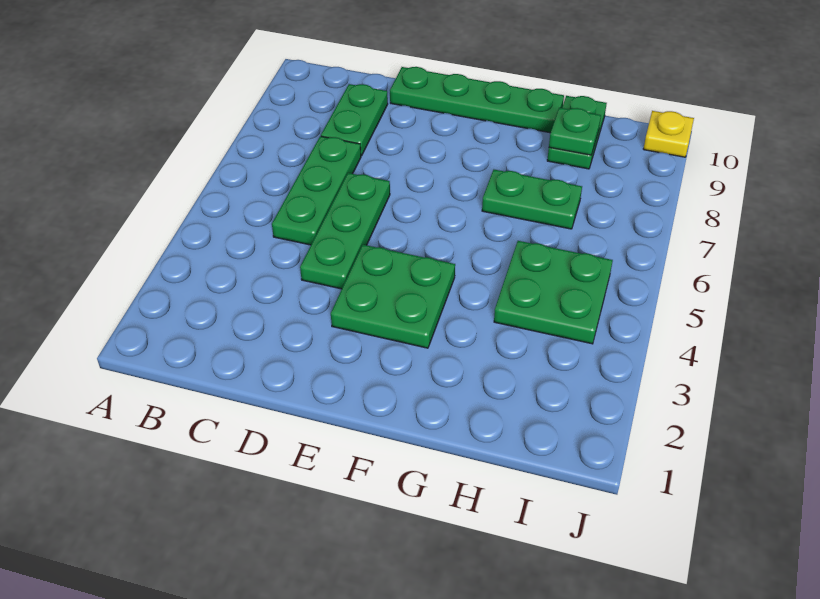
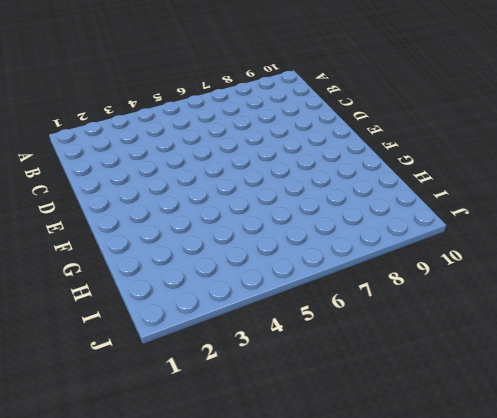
none -> green 1x3 plate [272,136,361,245]
none -> green 1x2 plate [321,84,388,156]

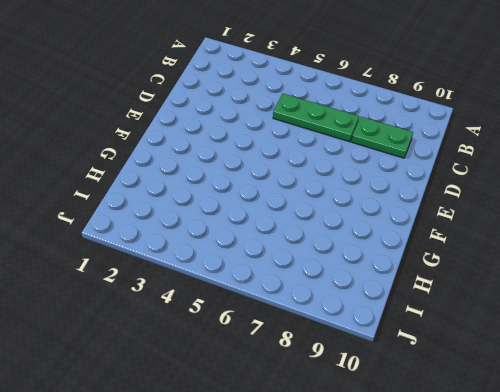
none -> green 1x3 plate [300,173,390,289]
none -> green 1x4 plate [390,67,564,133]

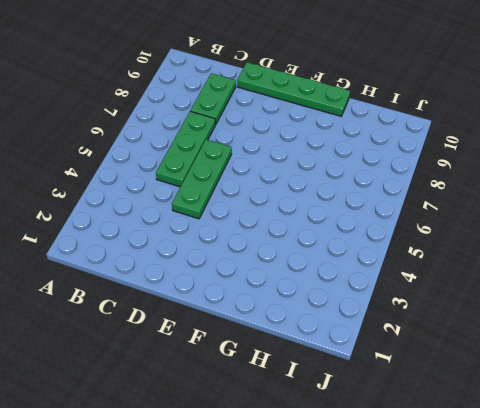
none -> green 2x2 plate [331,245,455,348]
none -> green 1x2 plate [482,170,582,229]

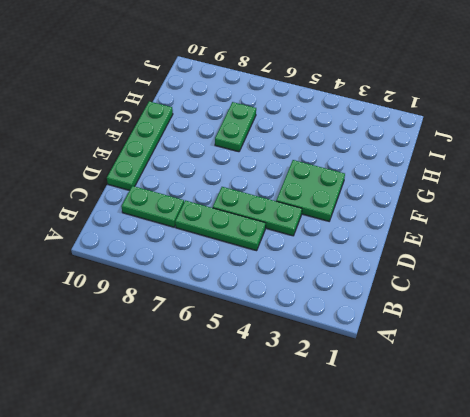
none -> green 2x2 plate [494,241,613,344]
none -> green 1x2 plate [547,96,607,169]

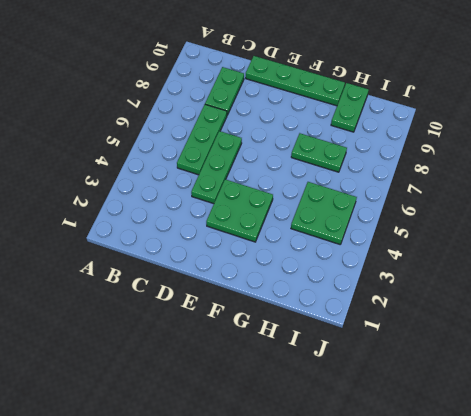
none -> yellow 1x1 plate [643,111,694,157]
none -> green 1x1 plate [549,108,601,155]

